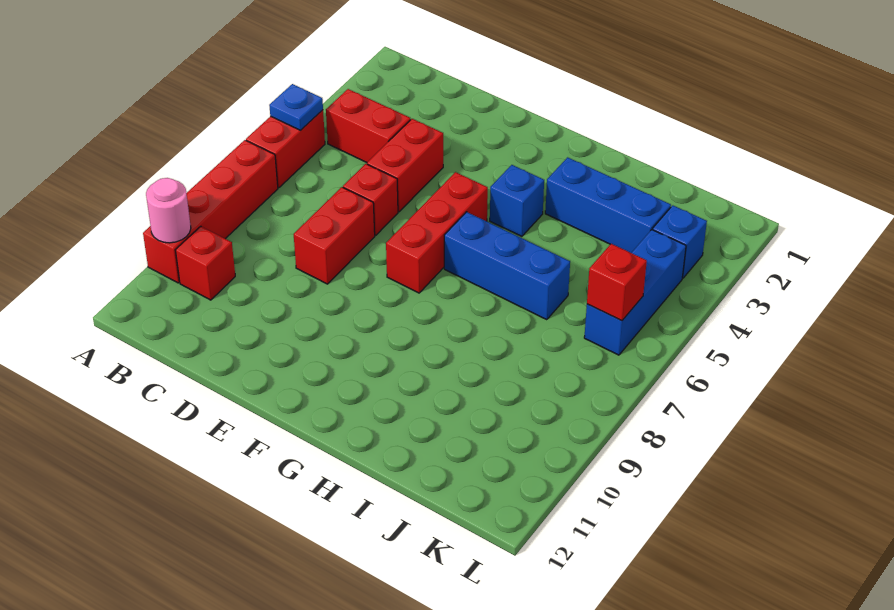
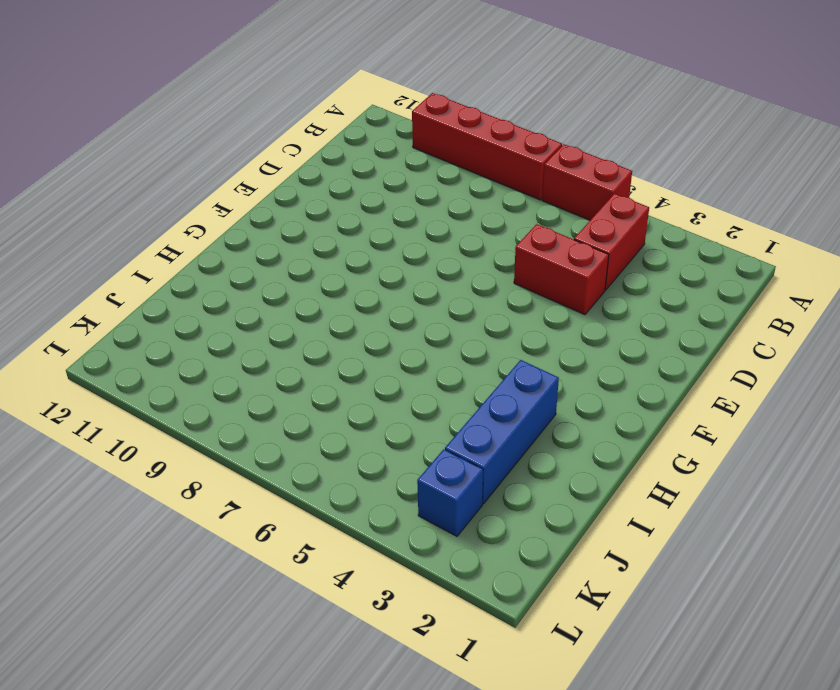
none -> red 1x1 brick [176,226,235,300]
none -> red 1x1 brick [343,164,398,235]
none -> red 1x2 brick [294,187,375,284]

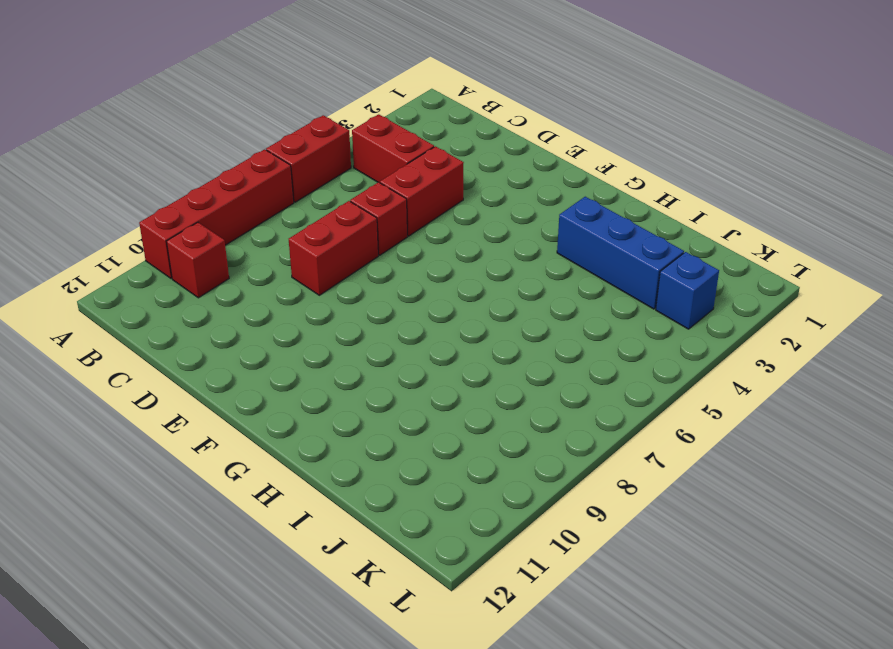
none -> red 1x3 brick [386,172,488,293]
none -> blue 1x1 brick [490,165,544,236]
none -> blue 1x3 brick [444,212,570,320]

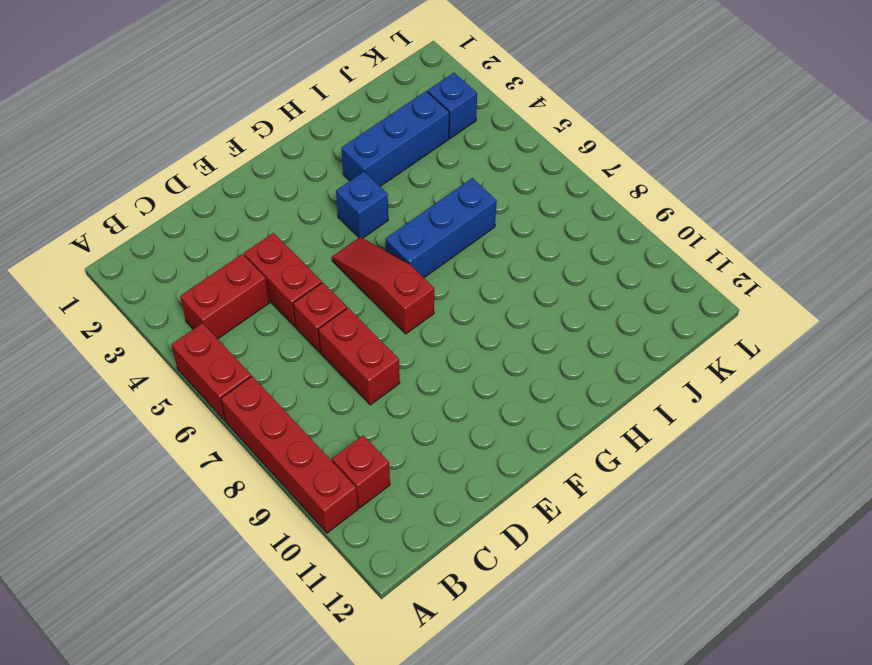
red 1x3 slope [332,237,434,334] -> red 1x3 brick [386,172,488,293]
none -> blue 1x3 brick [584,230,686,355]
none -> blue 1x1 plate [269,84,323,130]
none -> pink 1x1 round brick [146,178,191,243]

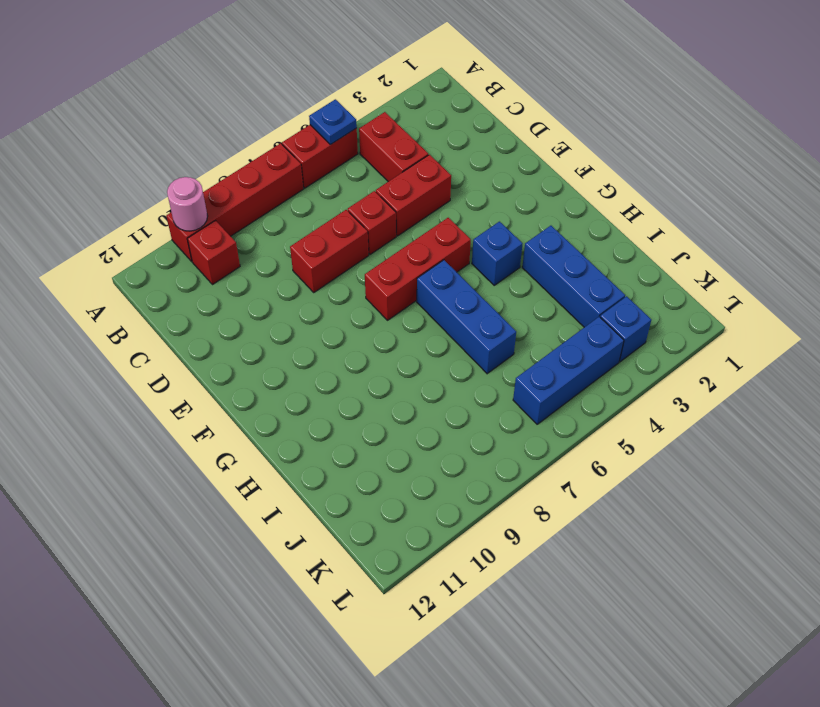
none -> red 1x1 brick [587,244,647,321]

